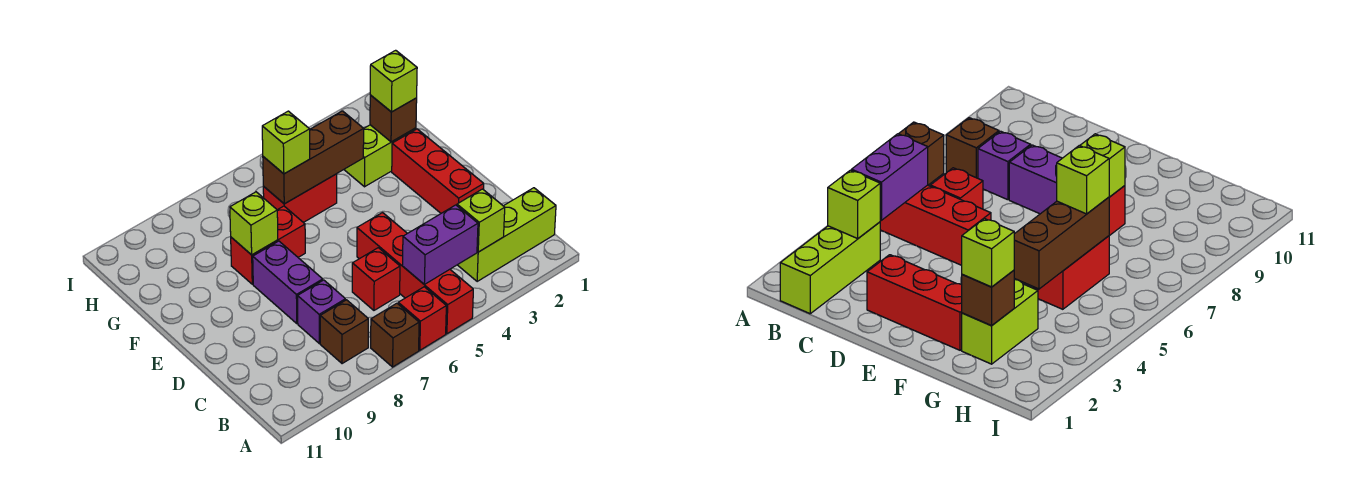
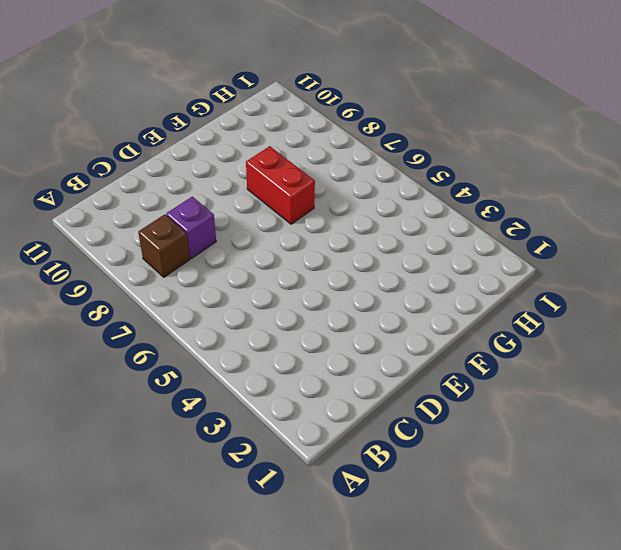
none -> red 1x4 brick [357,213,473,334]
none -> red 1x1 brick [398,287,446,350]
none -> brown 1x1 brick [371,303,419,367]

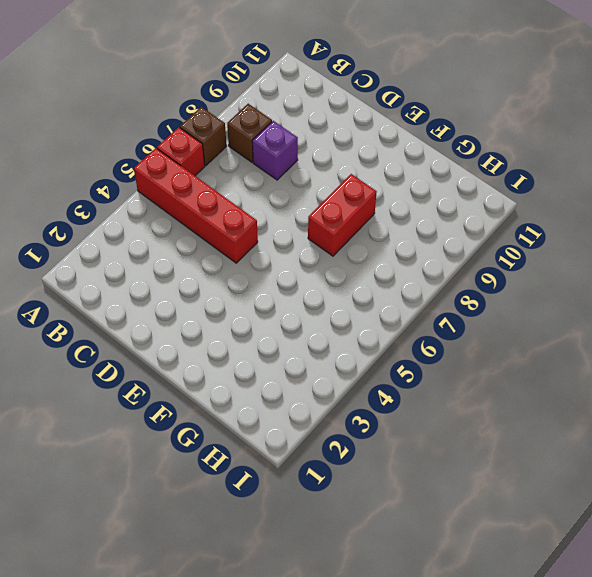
none -> lime 1x3 brick [458,188,556,281]
none -> red 1x1 brick [352,248,400,310]
none -> red 1x3 brick [392,129,484,213]

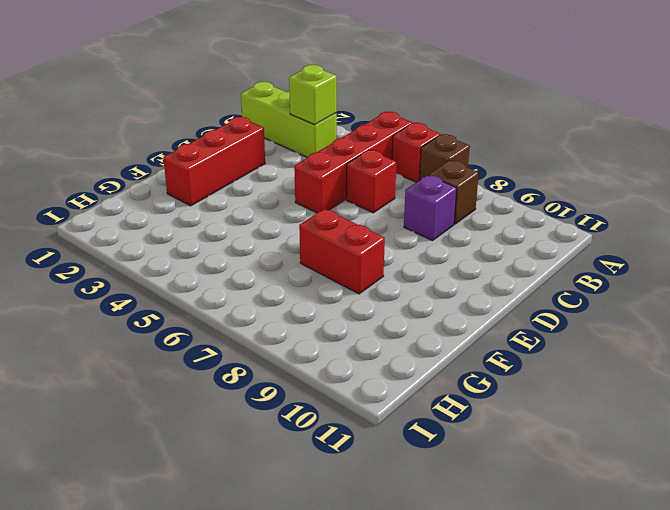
none -> purple 1x2 brick [253,241,323,323]
none -> lime 1x2 brick [344,125,416,187]
none -> red 1x2 brick [263,174,337,223]

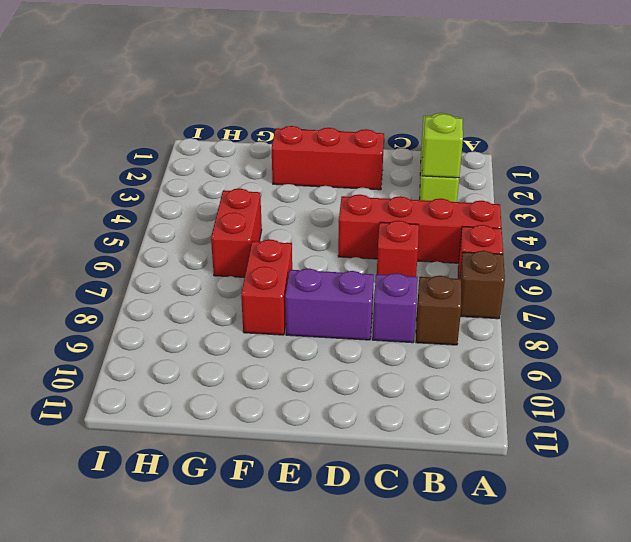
none -> lime 1x2 brick [344,125,416,187]
none -> purple 1x2 brick [402,205,478,284]
none -> lime 1x1 brick [230,192,278,255]

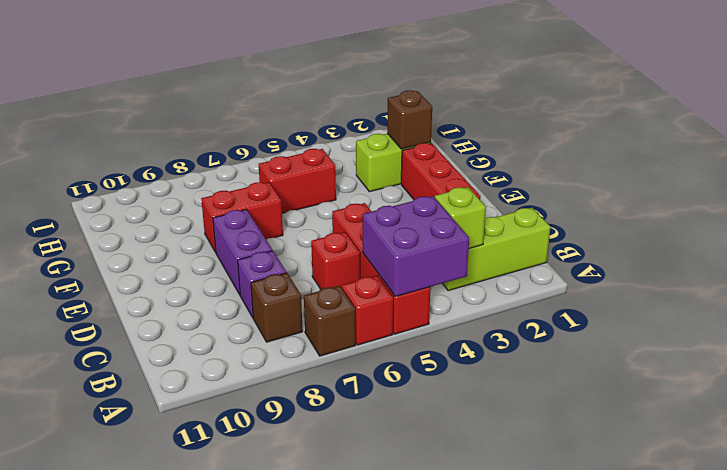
purple 2x2 brick [363,196,469,296] -> purple 1x2 brick [402,205,478,284]
none -> lime 1x1 brick [230,192,278,255]
none -> brown 1x3 brick [263,111,364,204]
none -> lime 1x1 brick [370,50,417,112]

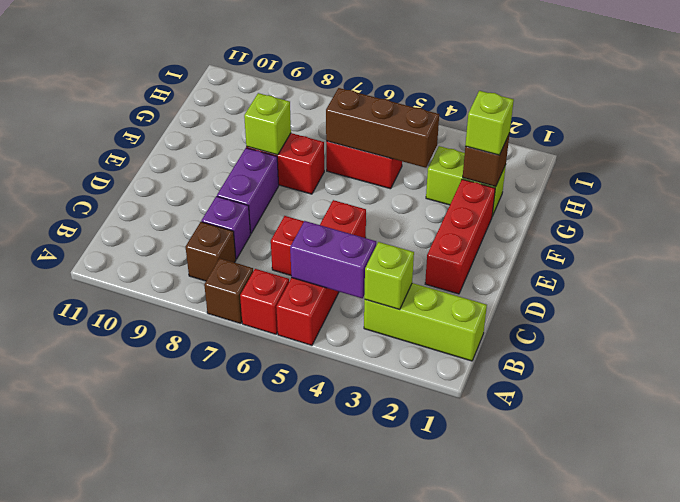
none -> lime 1x1 brick [262,111,310,174]

